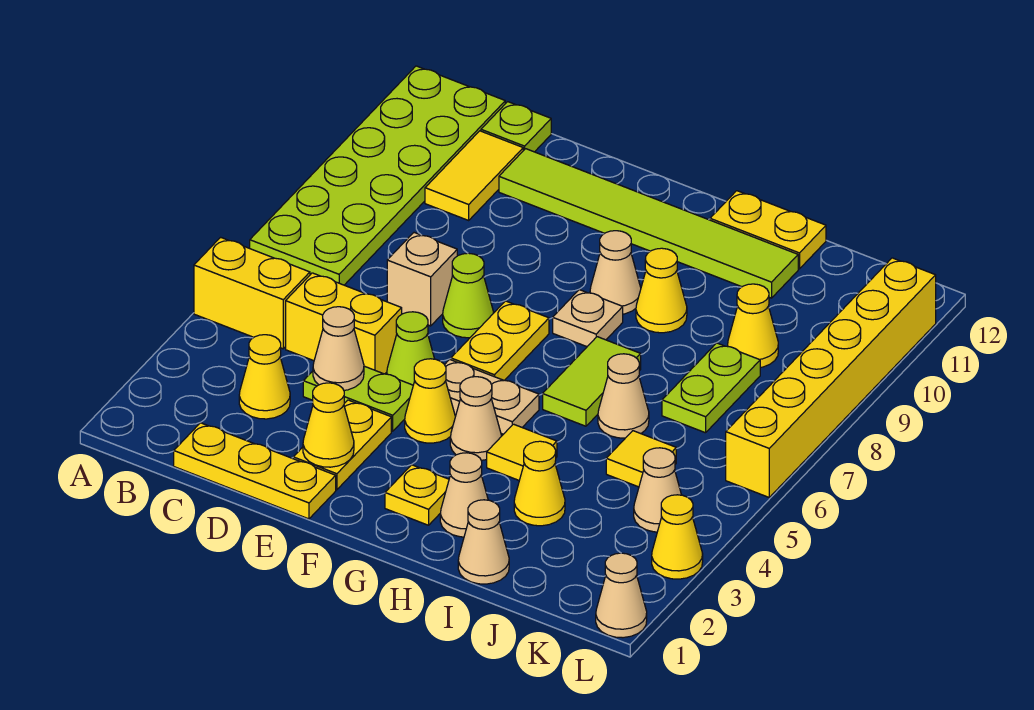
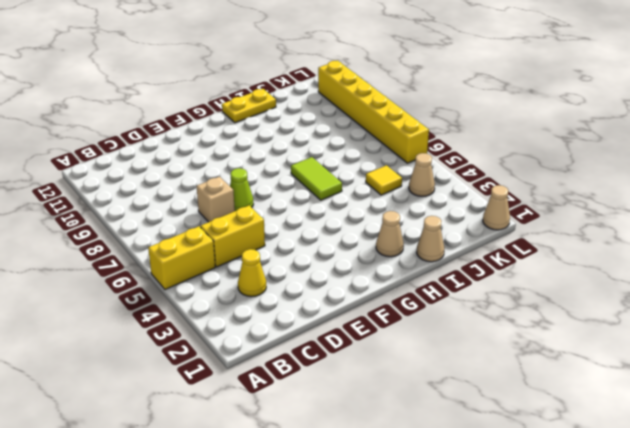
none -> lime 2x6 plate [250,66,505,285]
none -> yellow 1x3 plate [174,423,336,519]
none -> yellow 1x2 tile [425,131,523,220]
none -> lime 1x1 plate [481,102,551,152]

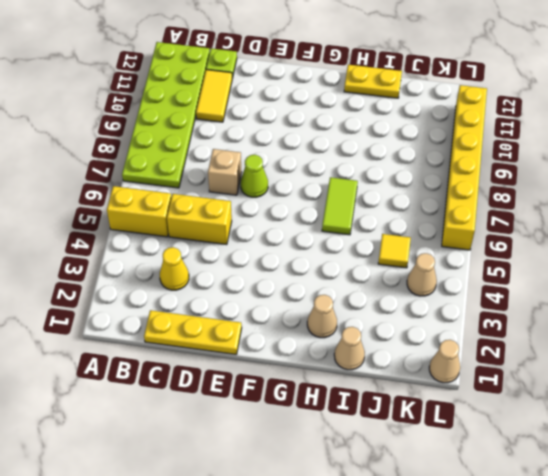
none -> lime 1x2 plate [303,366,413,431]
none -> lime 1x6 tile [499,149,798,298]
none -> yellow 1x2 plate [293,400,391,490]
none -> lime 1x1 cone [387,312,434,385]

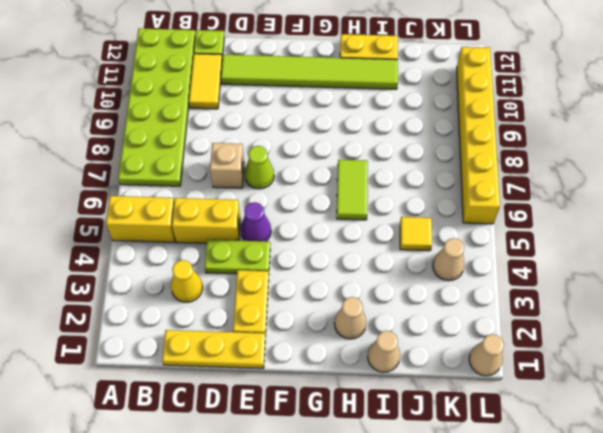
purple 1x1 cone [241,202,271,241] -> lime 1x1 cone [387,312,434,385]
none -> yellow 1x1 cone [405,359,455,443]
none -> tan 1x2 plate [445,359,539,434]
none -> yellow 1x2 plate [451,301,549,380]
none -> yellow 1x1 plate [385,465,449,525]

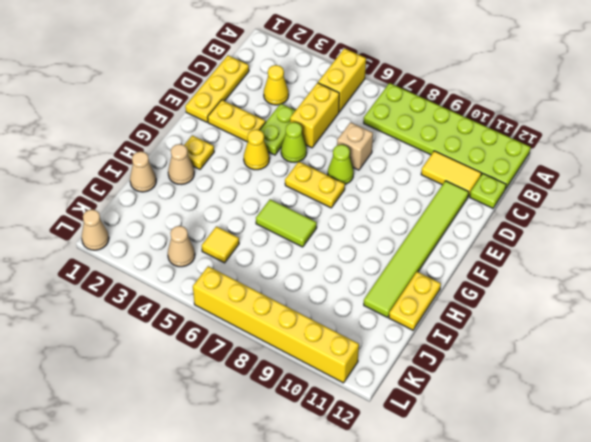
none -> tan 1x2 plate [445,359,539,434]
none -> tan 1x1 cone [450,377,501,460]
none -> tan 1x1 plate [553,290,623,347]
none -> tan 1x1 cone [590,231,641,314]

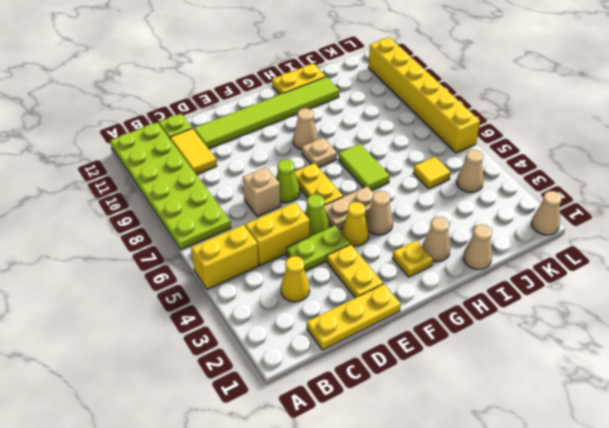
none -> yellow 1x1 tile [487,424,557,480]
none -> yellow 1x1 cone [636,248,687,333]
none -> yellow 1x1 cone [514,441,565,526]
none -> tan 1x1 cone [598,354,649,438]

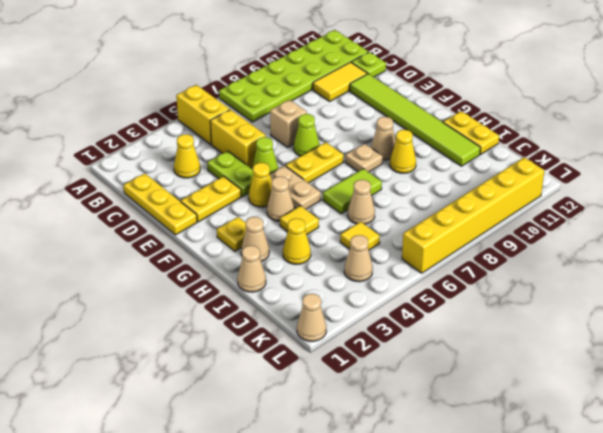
none -> lime 1x2 plate [662,343,760,433]
none -> yellow 1x1 cone [728,284,778,368]
none -> yellow 1x1 cone [652,495,703,579]
none -> tan 1x1 cone [313,307,364,390]

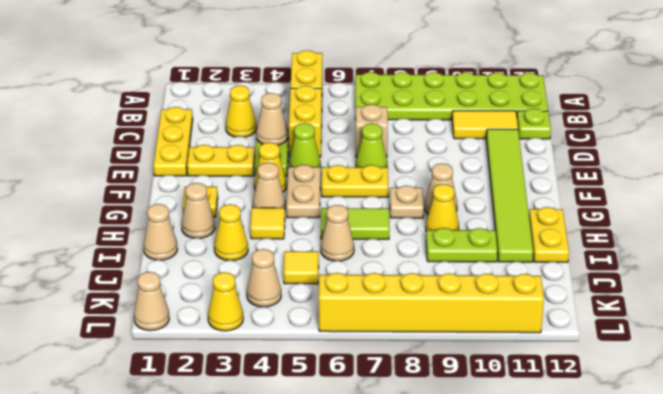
lime 1x2 plate [426,228,498,262] -> lime 1x2 plate moved to [662,343,760,433]
none -> yellow 1x1 cone [728,284,778,368]
none -> yellow 1x1 cone [303,383,354,467]

